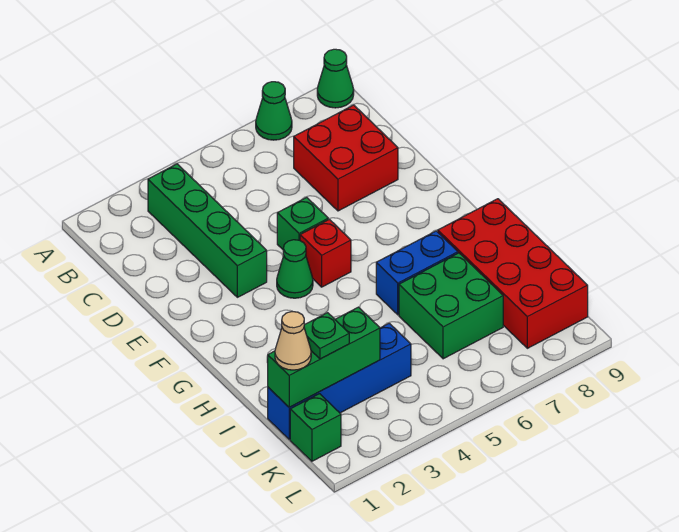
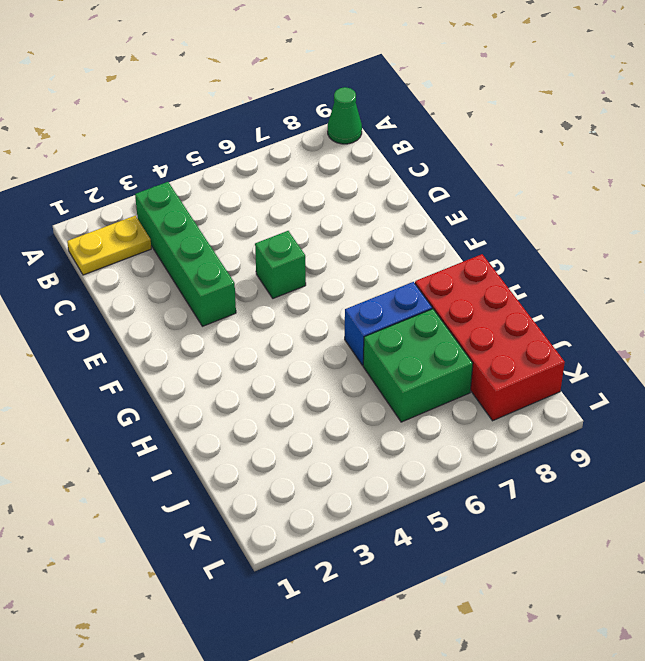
yellow 1x2 plate [67,216,151,275] -> none
none -> green 1x1 cone [256,82,292,140]
none -> red 2x2 brick [294,105,398,211]
none -> green 1x1 cone [277,240,313,298]

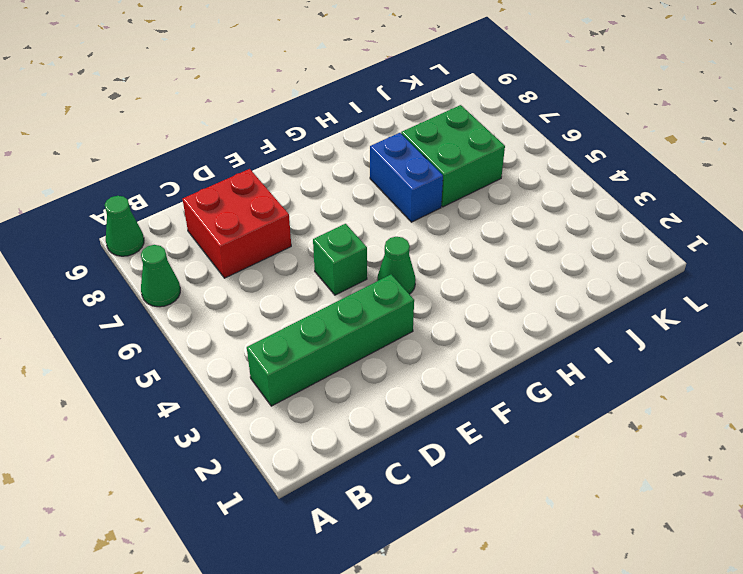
none -> red 1x1 brick [300,219,351,287]
none -> red 2x4 brick [438,199,588,348]
none -> blue 1x4 brick [268,323,411,439]

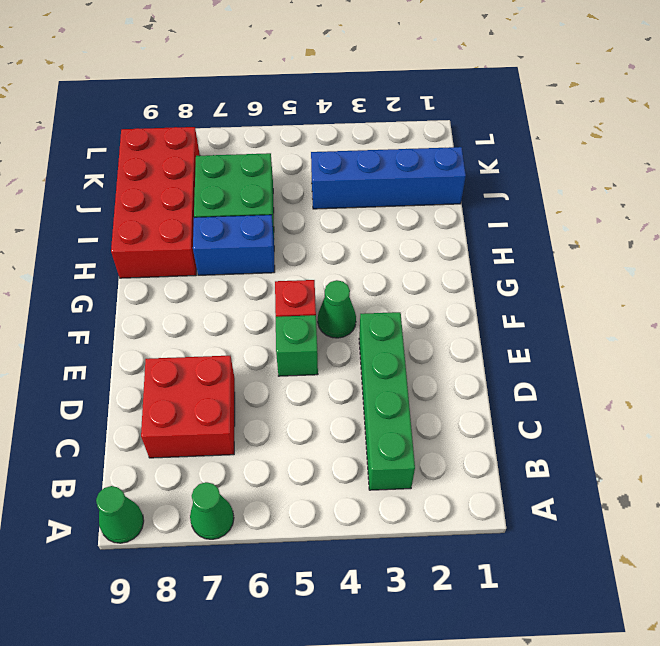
none -> green 1x1 brick [290,394,341,461]
none -> green 1x3 brick [268,307,380,407]
none -> tan 1x1 cone [275,312,311,370]

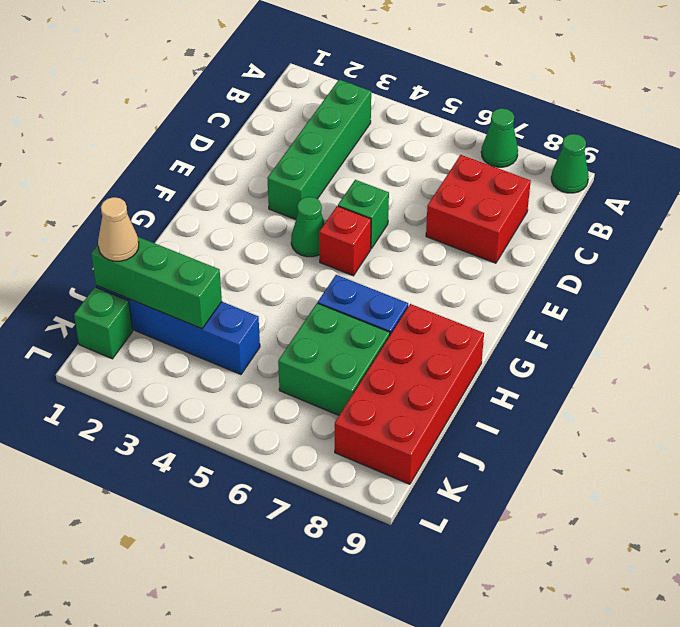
none -> green 1x1 plate [304,313,349,359]

